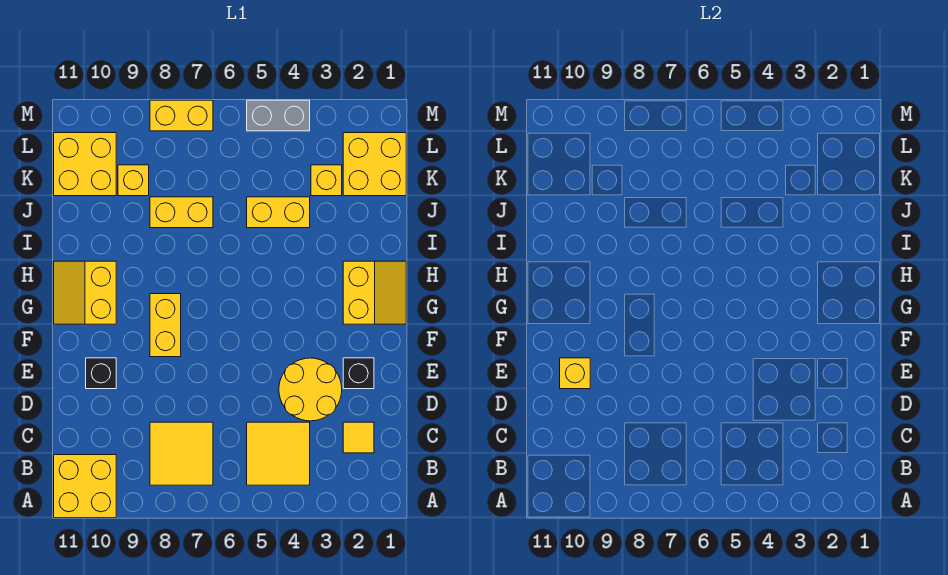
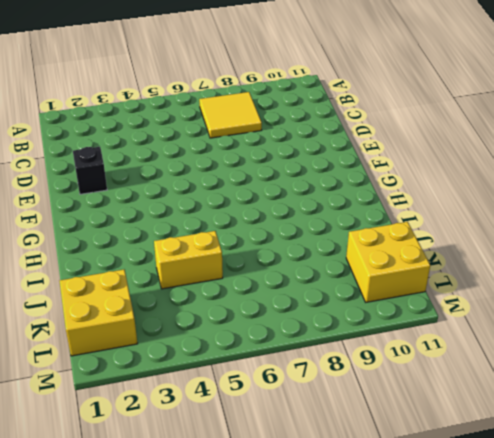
none -> yellow 2x2 brick [54,455,116,518]
none -> yellow 2x2 tile [247,422,310,485]
none -> yellow 1x1 tile [343,422,374,453]

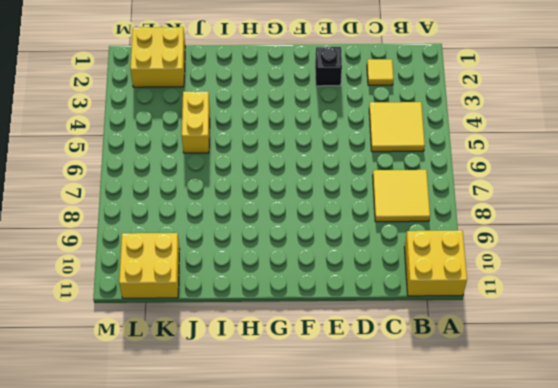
none -> yellow 2x2 round brick [279,358,342,421]
none -> black 1x1 brick [86,358,116,389]
none -> yellow 1x2 brick [150,294,181,357]

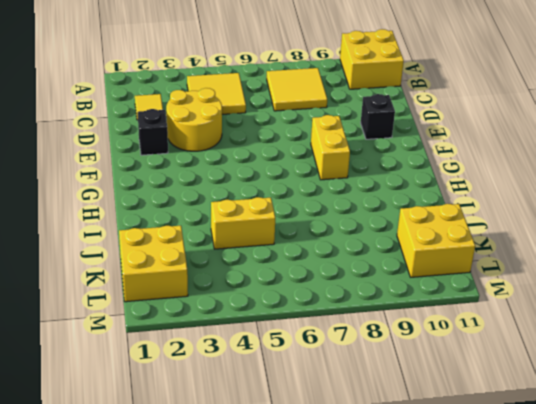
none -> yellow 2x2 slope [343,261,406,324]
none -> yellow 2x2 slope [54,261,116,324]
none -> yellow 1x2 brick [150,197,213,228]

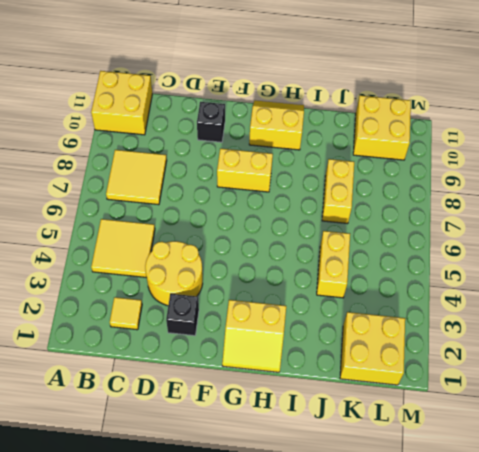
none -> yellow 1x1 brick [311,165,342,196]
none -> yellow 1x1 brick [118,165,149,196]
none -> grey 1x2 brick [247,100,310,131]

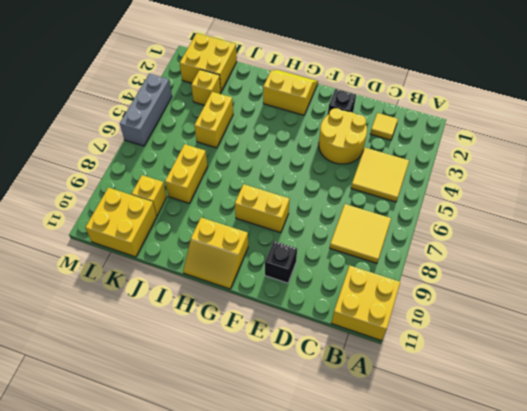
grey 1x3 brick [120,74,172,146] -> grey 1x2 brick [247,100,310,131]
none -> yellow 1x2 brick [150,100,213,131]
none -> yellow 1x1 brick [560,358,590,389]

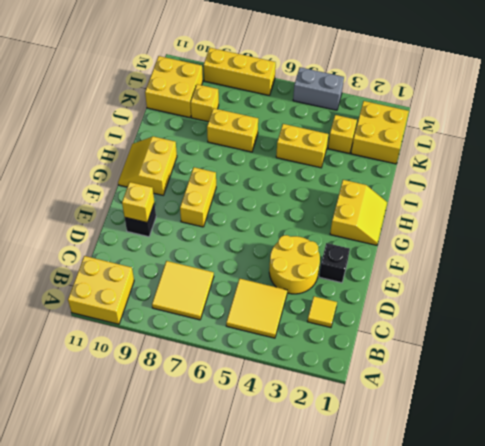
yellow 1x3 brick [204,48,276,95] -> yellow 1x2 brick [150,100,213,131]

